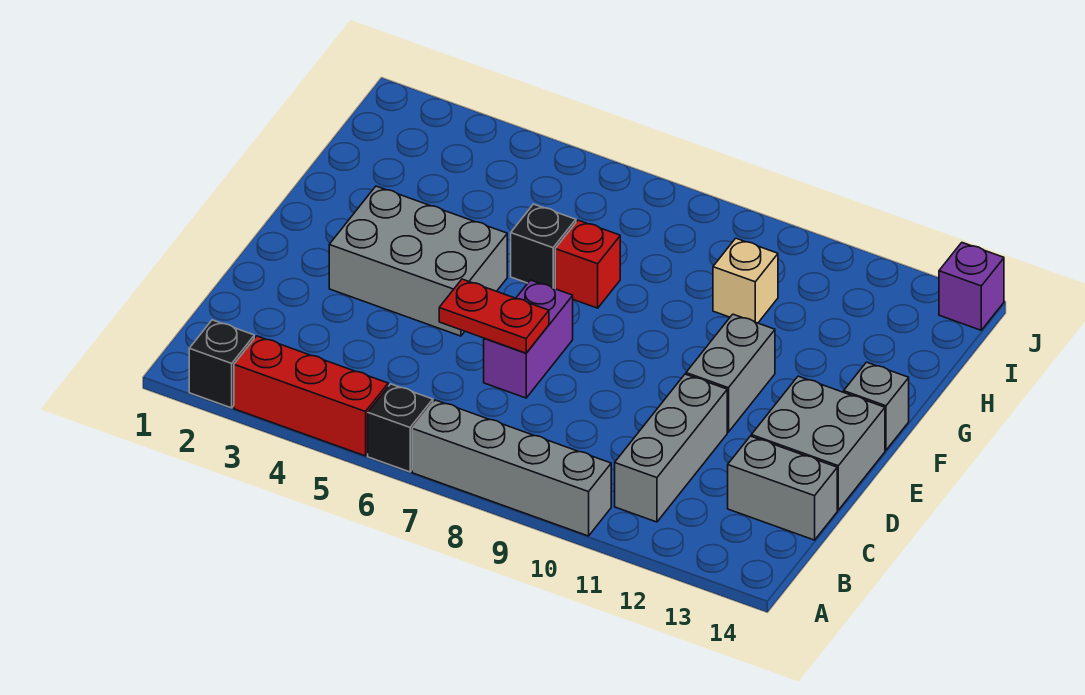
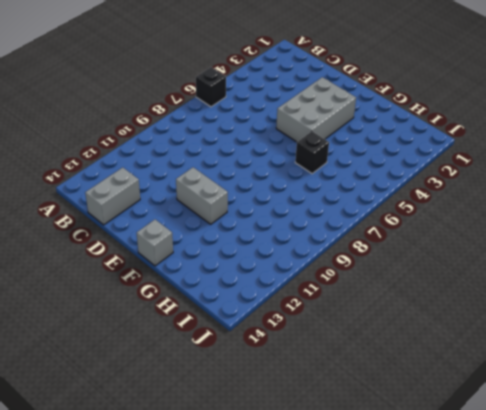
none -> black 1x1 brick [189,320,254,408]
none -> red 1x3 brick [234,336,388,456]
none -> grey 1x4 brick [412,400,611,536]

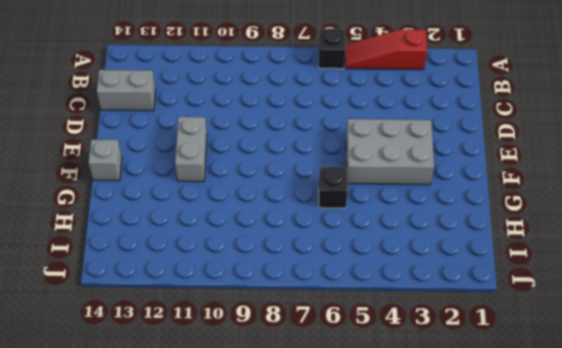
red 1x3 slope [345,30,427,70] -> red 1x3 brick [234,336,388,456]
none -> black 1x1 brick [189,320,254,408]
none -> grey 1x4 brick [412,400,611,536]
none -> grey 1x3 brick [615,374,727,522]

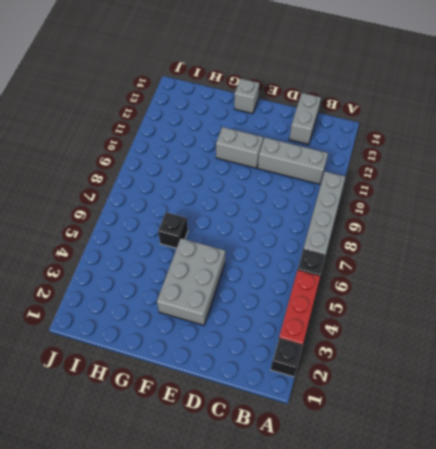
none -> purple 1x2 brick [484,280,573,398]
none -> grey 2x2 brick [751,376,885,510]
none -> red 1x1 brick [555,220,620,308]

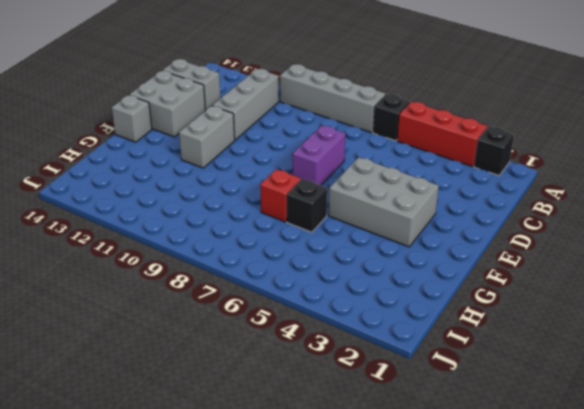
none -> tan 1x1 brick [713,238,778,323]
none -> purple 1x1 brick [939,243,1004,330]
none -> red 1x2 plate [439,279,549,353]

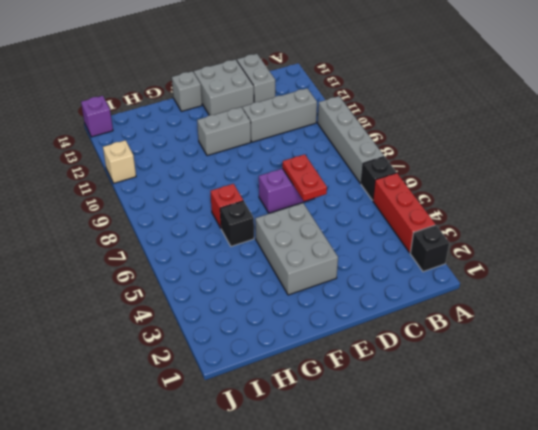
tan 1x1 brick [103,140,136,183] -> tan 1x1 brick moved to [713,238,778,323]

